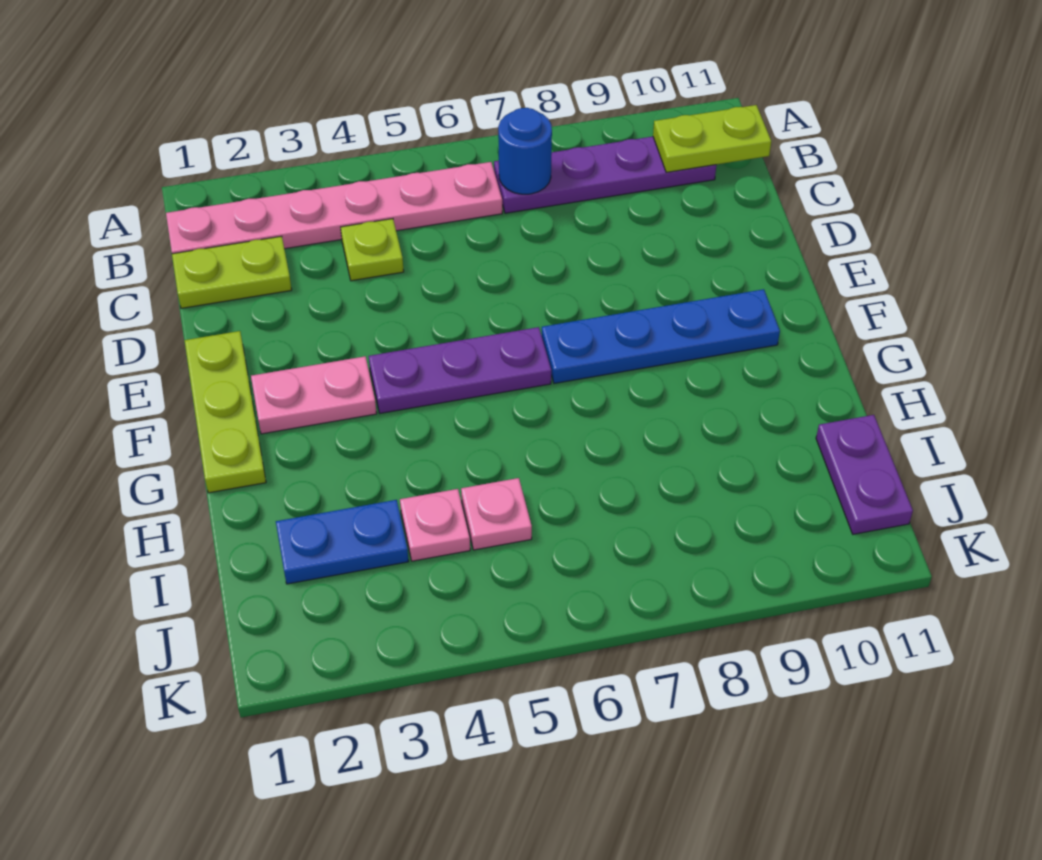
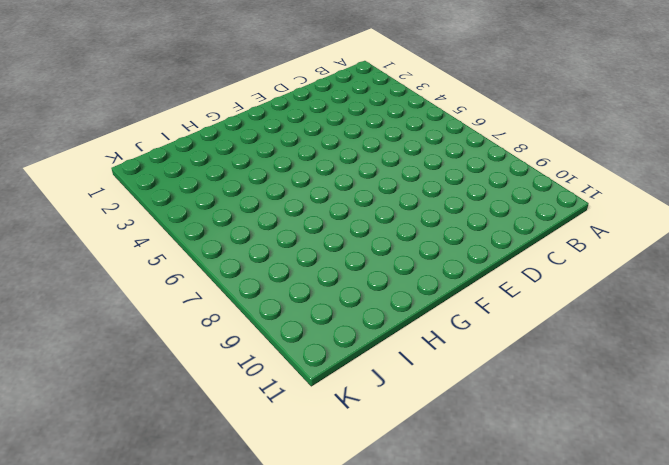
none -> pink 1x6 plate [166,162,502,254]
none -> purple 1x4 plate [494,137,716,213]
none -> lime 1x2 plate [172,236,292,308]

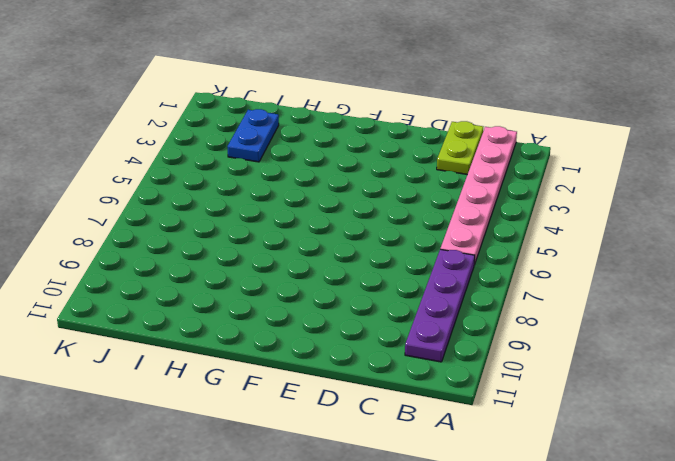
none -> lime 1x1 plate [341,219,404,281]
none -> lime 1x3 plate [185,331,266,493]
none -> pink 1x2 plate [251,356,377,434]

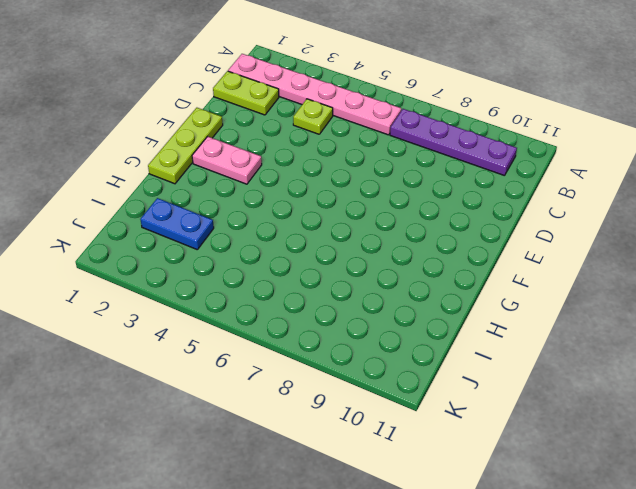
none -> purple 1x3 plate [369,327,551,413]
none -> blue 1x4 plate [542,289,780,383]
none -> pink 1x1 plate [400,489,470,561]

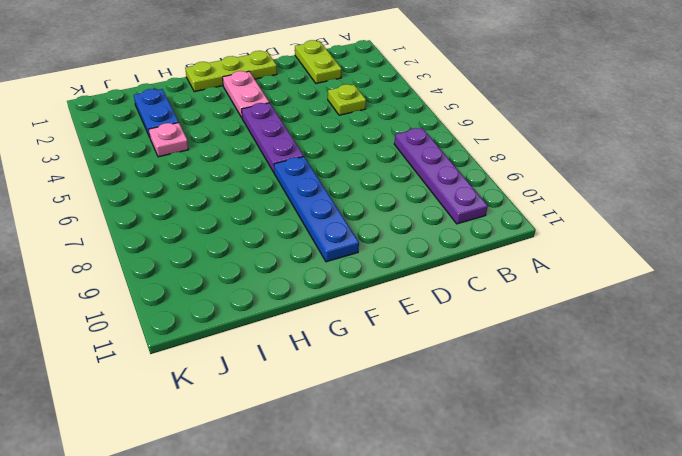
none -> pink 1x6 plate [166,162,502,254]
none -> pink 1x1 plate [461,478,532,550]
none -> purple 1x2 plate [816,415,913,534]

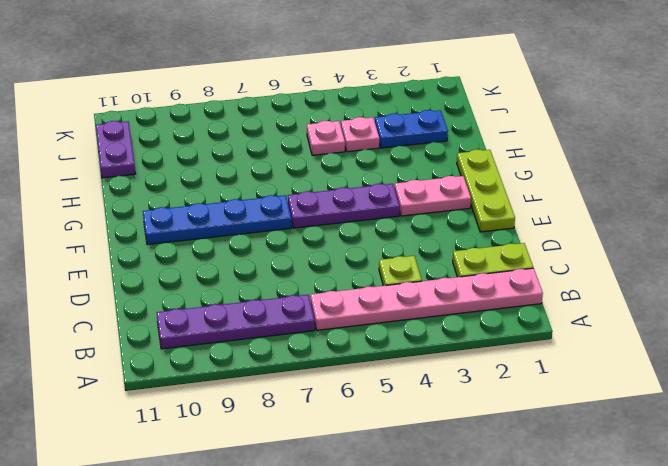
none -> blue 1x1 round brick [498,108,552,194]
none -> lime 1x2 plate [653,105,771,172]

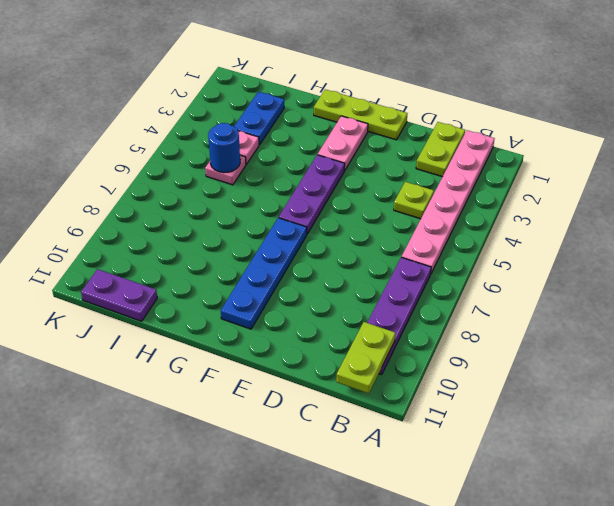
blue 1x1 round brick [208,123,240,173] -> blue 1x1 round brick moved to [498,108,552,194]

